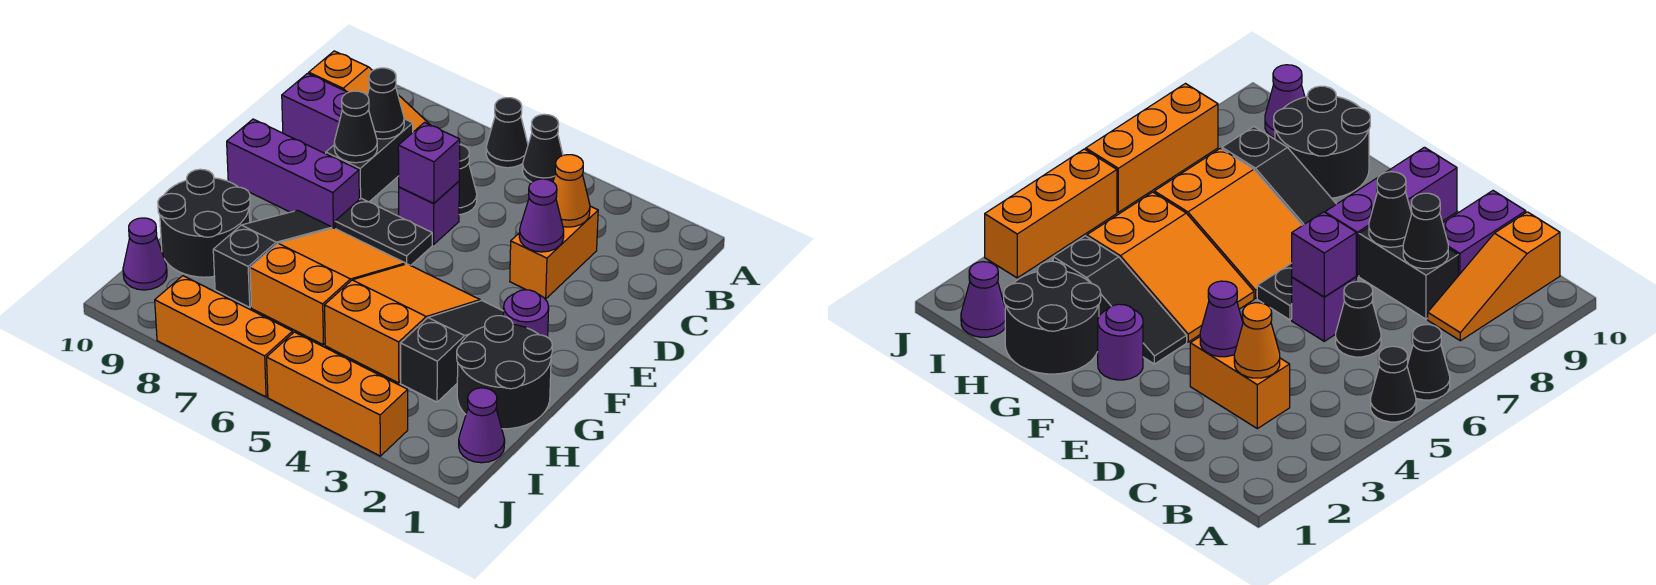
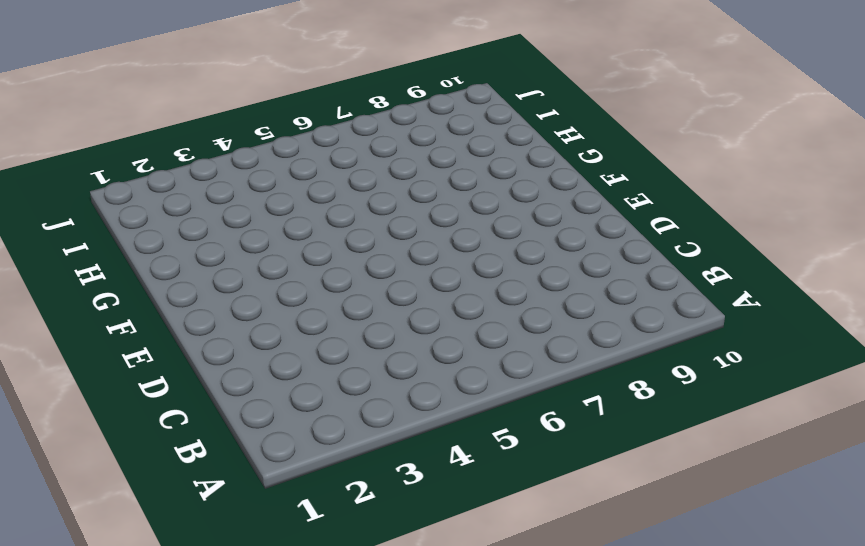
none -> black 1x1 cone [522,114,563,182]
none -> black 1x1 cone [486,98,528,168]
none -> orange 1x3 slope [309,51,430,132]

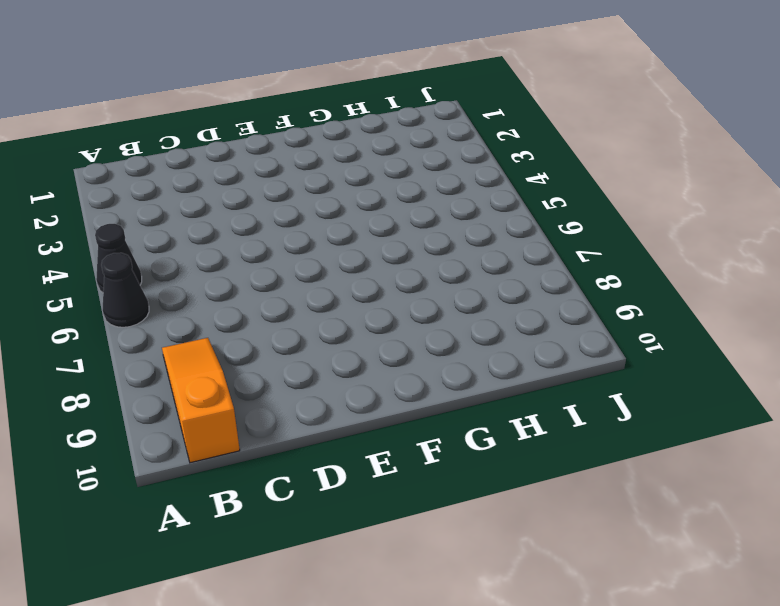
none -> orange 1x2 brick [510,206,598,299]
none -> black 1x1 cone [459,145,477,215]
none -> black 1x2 brick [326,119,413,202]

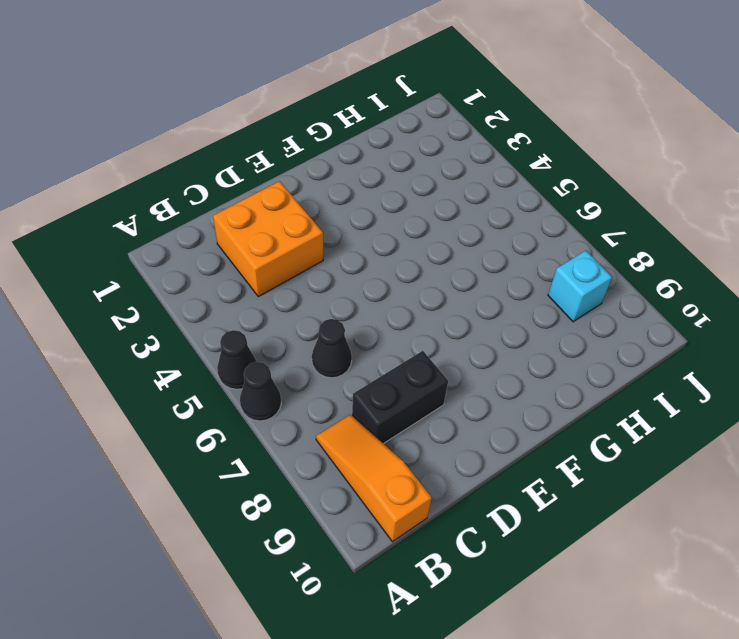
orange 2x2 brick [213,181,323,297] -> orange 1x2 brick [510,206,598,299]
cyan 1x1 brick [548,251,612,322] -> none
none -> purple 1x2 brick [282,73,348,154]
none -> purple 1x1 brick [399,181,459,245]
none -> black 1x2 plate [335,198,432,266]

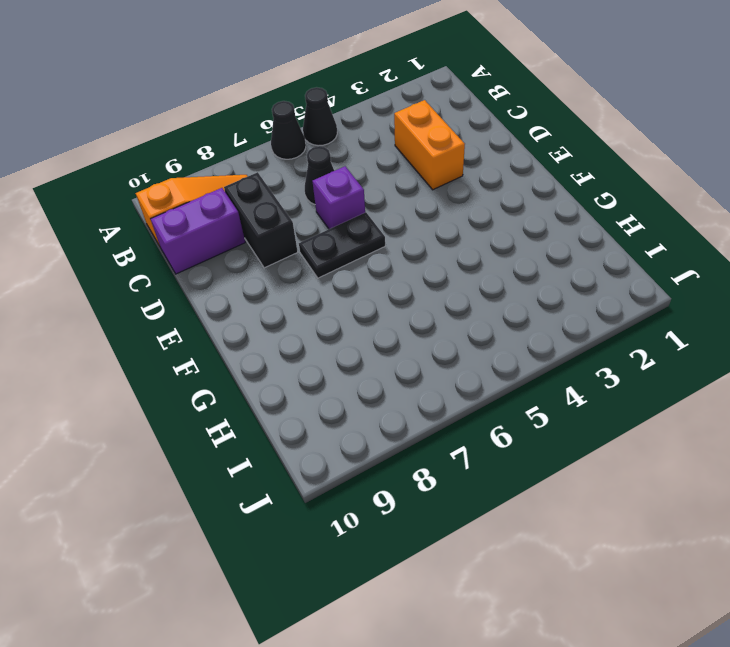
none -> purple 1x3 brick [227,119,359,228]
none -> purple 1x1 round brick [503,290,549,337]
none -> black 1x3 slope [401,301,504,402]

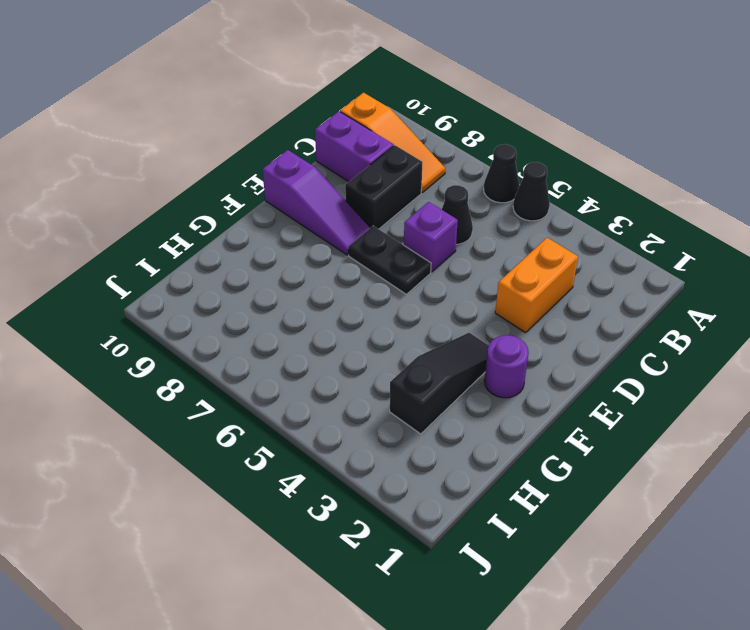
purple 1x3 slope [263,150,370,255] -> purple 1x3 brick [227,119,359,228]
none -> orange 2x3 slope [324,264,480,383]
none -> orange 2x3 slope [250,228,405,345]
none -> black 1x3 slope [213,210,332,307]

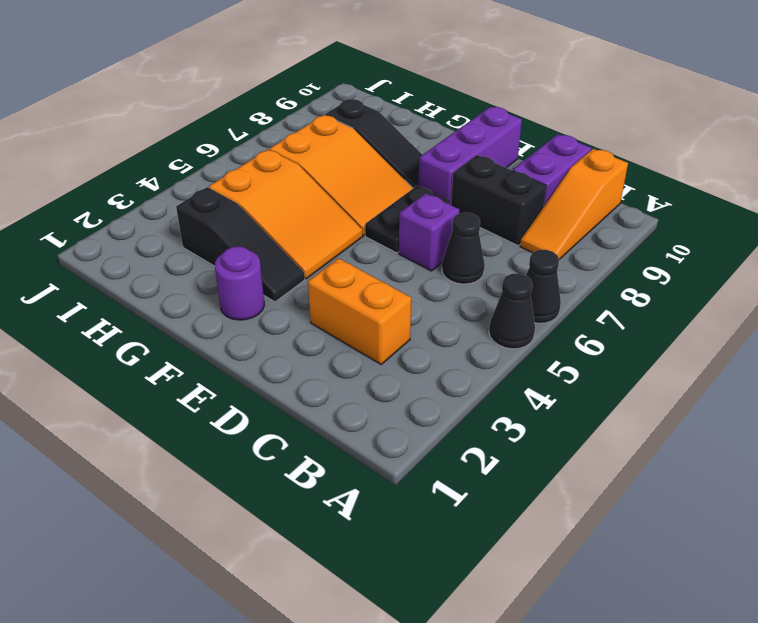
none -> black 2x2 round brick [457,316,552,429]
none -> black 2x2 round brick [158,169,250,277]
none -> purple 1x1 cone [459,388,505,463]

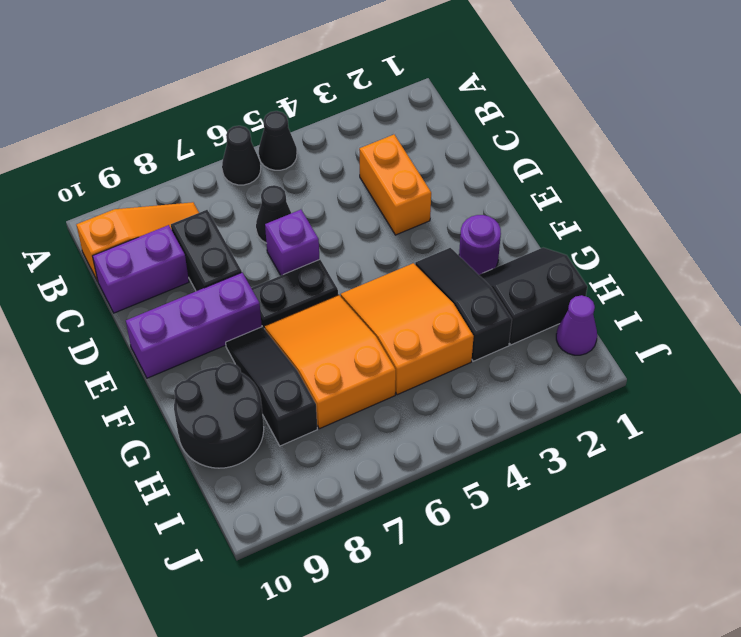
black 2x2 slope [479,248,587,345] -> black 2x2 round brick [457,316,552,429]
none -> purple 1x1 cone [123,218,167,290]
none -> orange 1x3 brick [267,332,408,456]
none -> orange 1x3 brick [155,276,293,397]

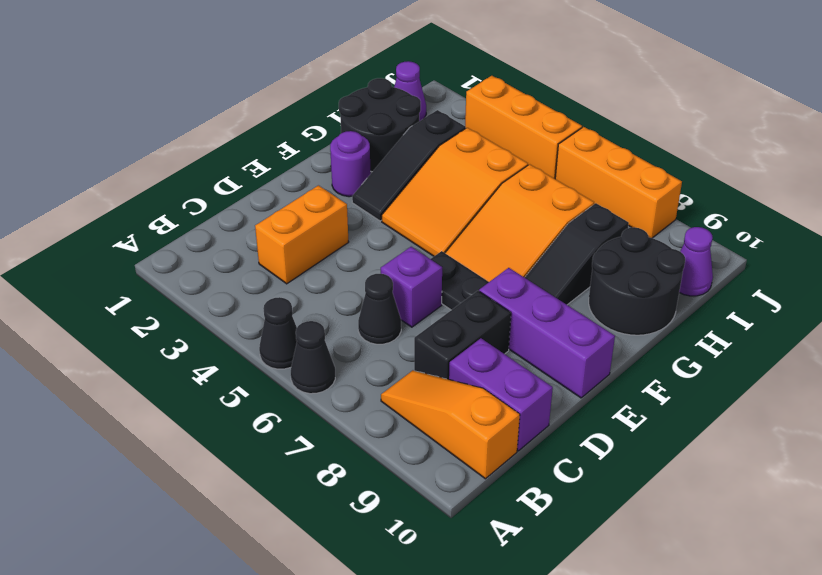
none -> orange 1x1 cone [553,155,590,227]
none -> black 1x1 cone [367,68,404,139]
none -> purple 1x1 cone [519,179,564,252]

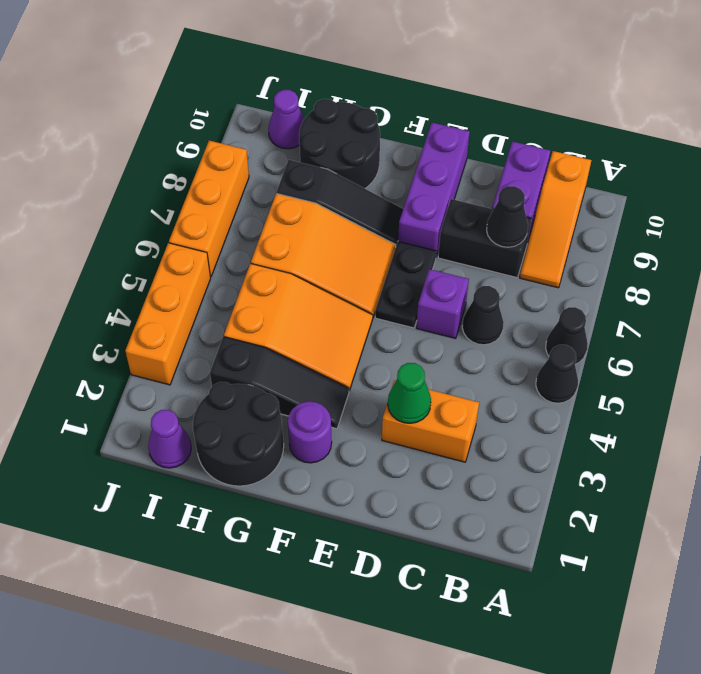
green 1x1 cone [388,363,431,423] -> purple 1x1 cone [519,179,564,252]
none -> orange 1x1 cone [553,155,590,227]
none -> purple 1x1 brick [398,123,460,203]
none -> black 1x1 cone [334,91,377,163]

